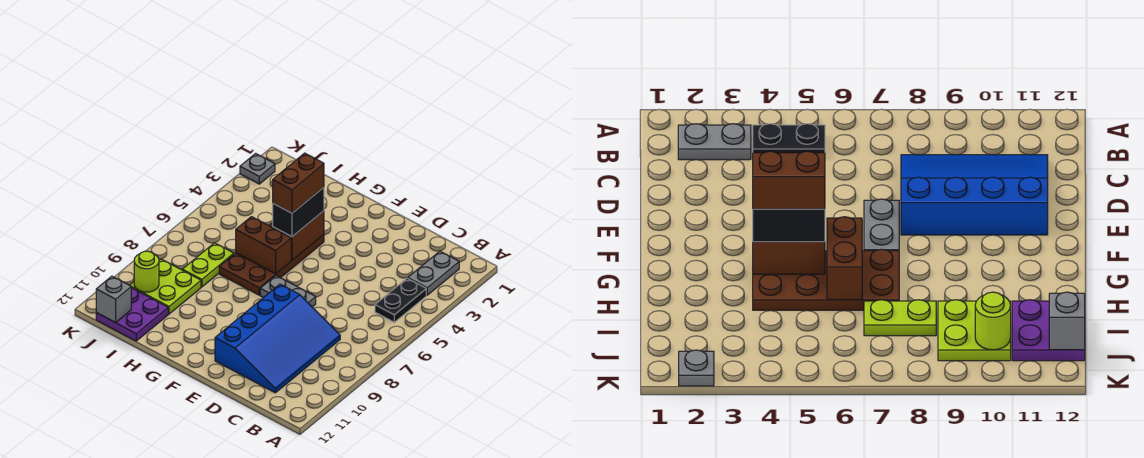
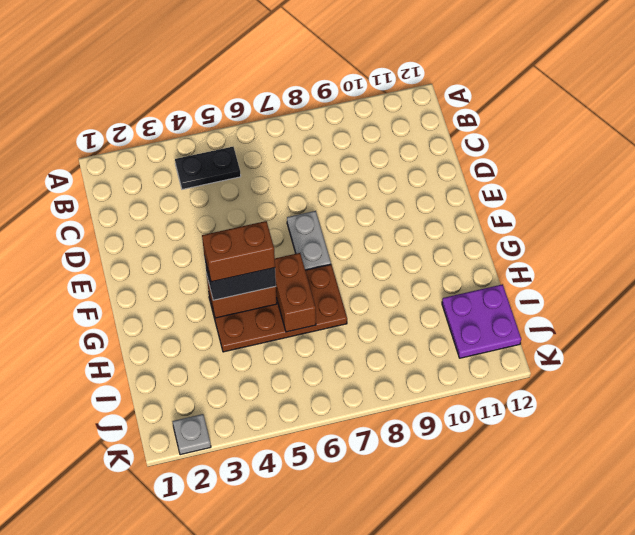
none -> grey 1x2 plate [408,251,459,295]
none -> blue 3x4 slope [215,284,340,393]
none -> lime 1x2 plate [182,243,234,287]

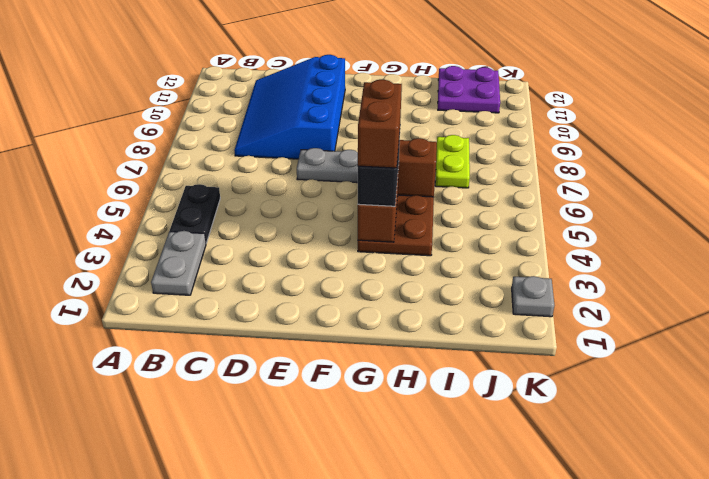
none -> lime 2x2 plate [130,259,201,314]
none -> lime 1x1 round brick [134,251,159,292]
none -> grey 1x1 brick [96,276,131,323]

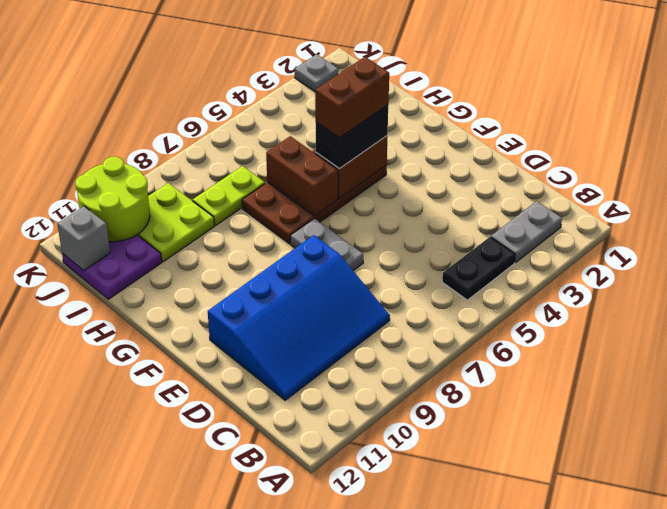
lime 2x2 round brick [75,157,150,242] -> lime 1x1 round brick [134,251,159,292]

